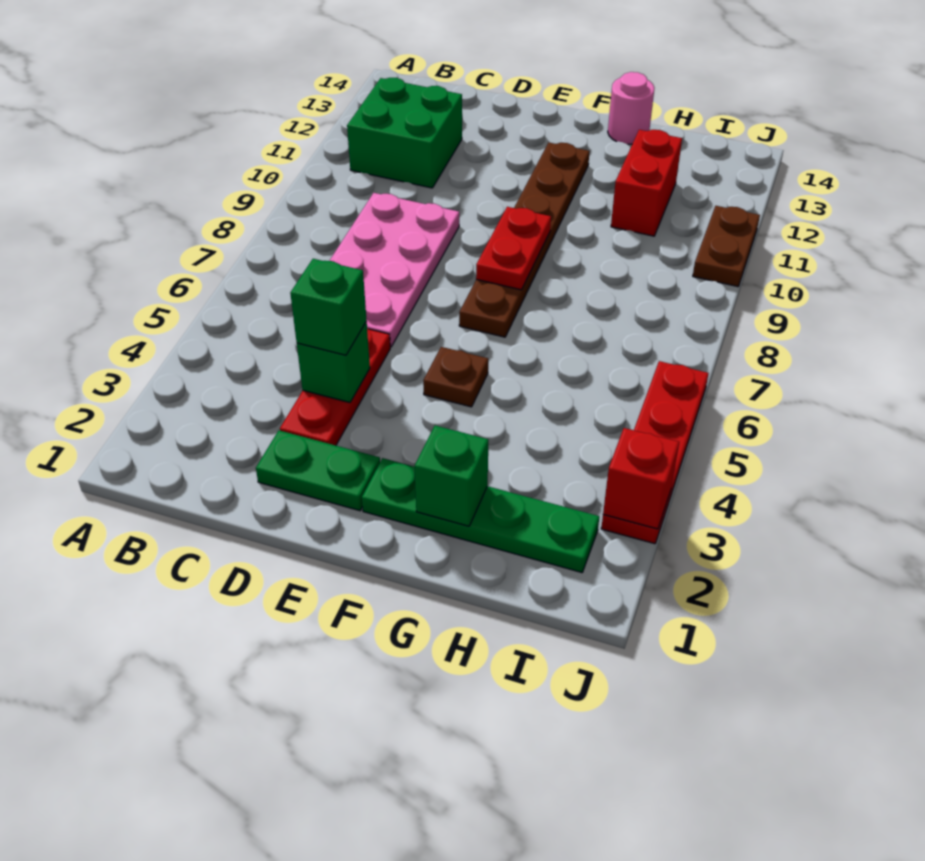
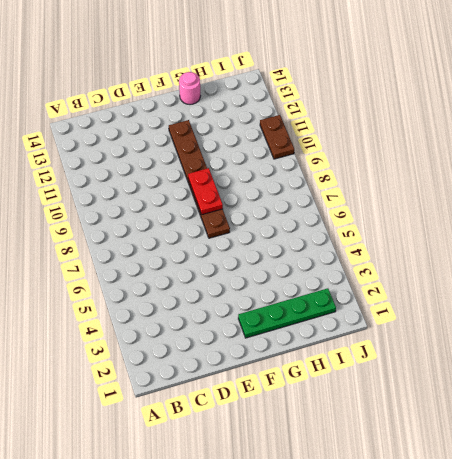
none -> green 2x2 brick [347,78,462,188]
none -> pink 2x4 plate [330,193,459,347]
none -> green 1x2 plate [256,430,380,511]

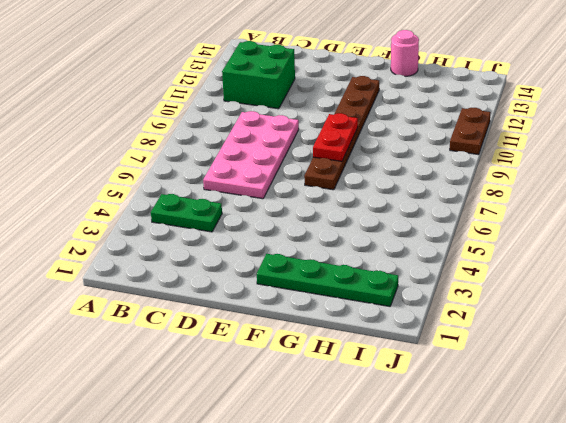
green 1x2 plate [151,194,222,232] -> green 1x2 plate moved to [256,430,380,511]
none -> red 1x3 plate [280,329,390,445]
none -> brown 1x1 plate [423,347,488,407]
none -> red 1x2 brick [611,130,682,236]

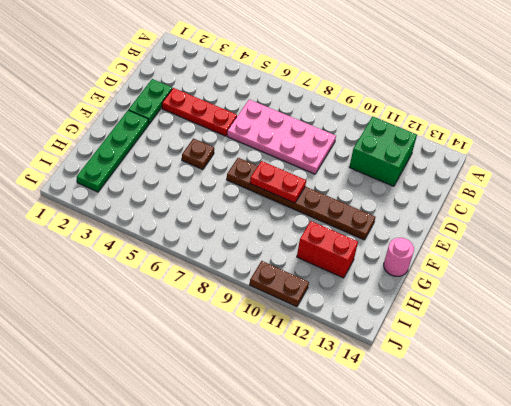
none -> red 1x4 plate [601,361,709,544]
none -> green 1x1 brick [297,322,370,403]
none -> green 1x1 brick [415,426,488,526]

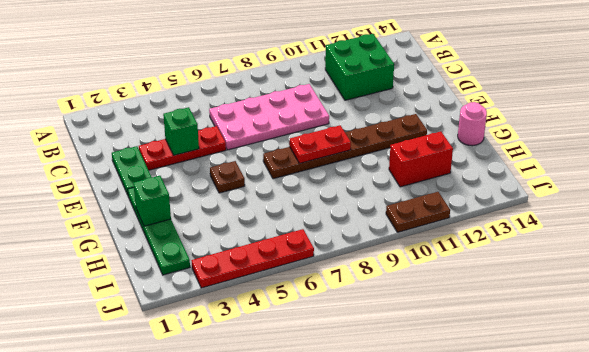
none -> red 1x1 brick [603,428,679,529]
none -> green 1x1 brick [290,259,367,355]

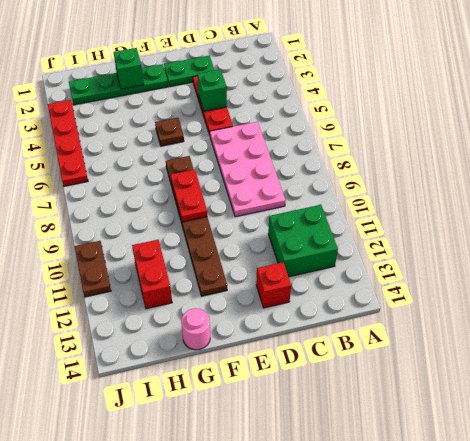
red 1x1 brick [256,262,291,308] -> red 1x1 brick moved to [603,428,679,529]
none -> green 1x1 brick [290,259,367,355]

